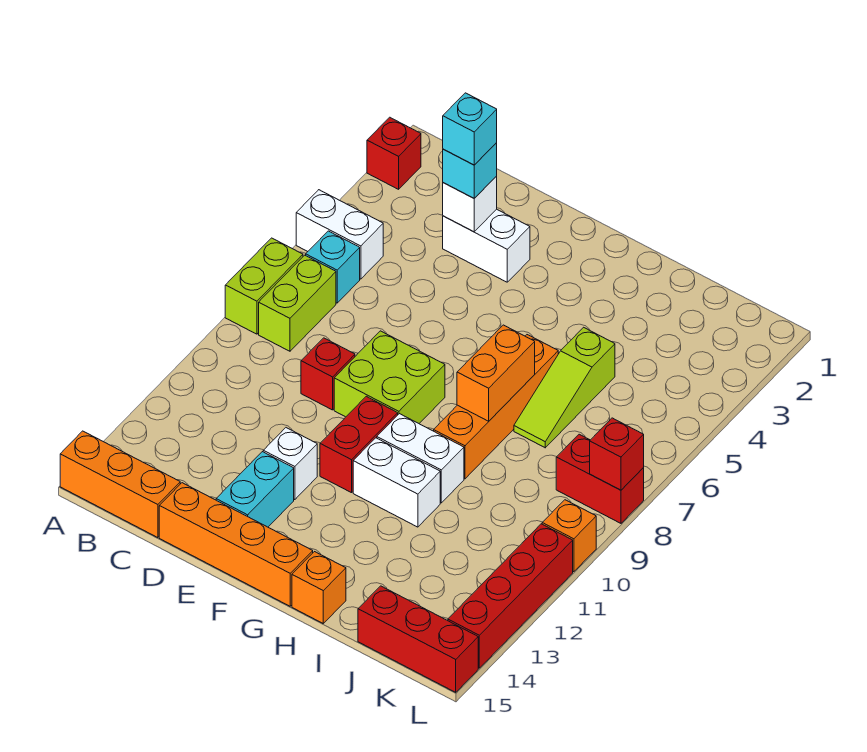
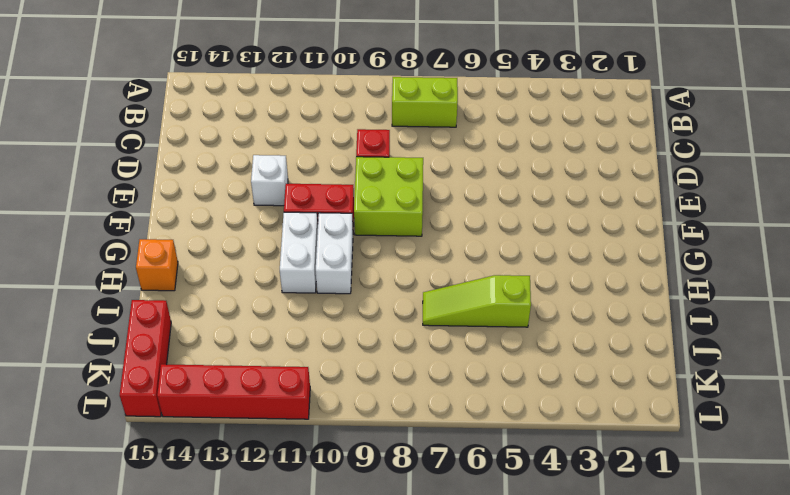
none -> red 1x1 brick [367,117,421,189]
none -> white 1x2 brick [296,190,383,279]
none -> lime 1x2 brick [225,238,303,334]

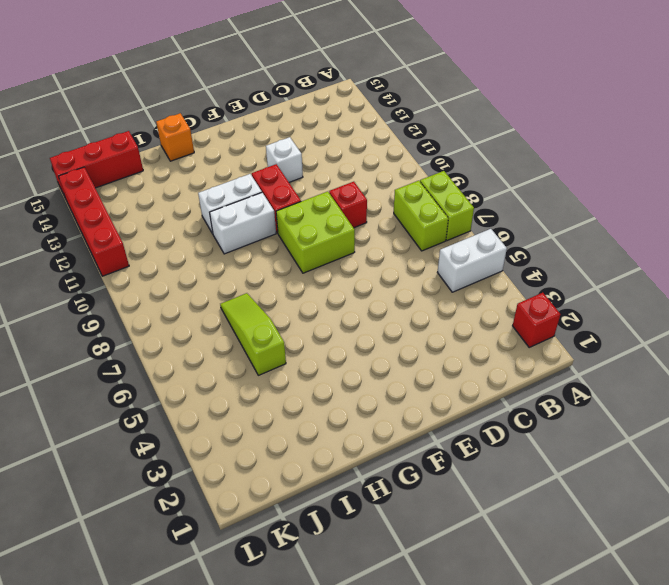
none -> orange 1x3 brick [60,431,180,538]
none -> cyan 1x1 brick [306,231,360,303]
none -> white 1x2 brick [443,209,530,282]

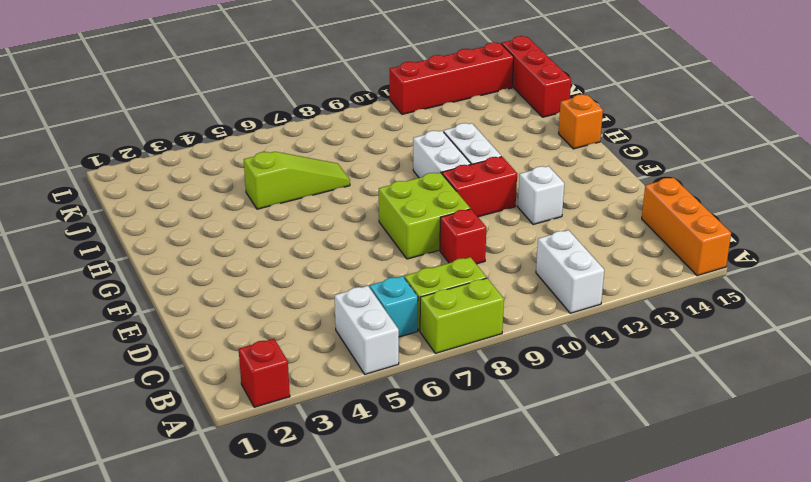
white 1x2 brick [536,230,604,313] -> white 1x2 brick moved to [443,209,530,282]
none -> orange 1x4 brick [159,483,313,606]
none -> cyan 1x2 brick [216,452,294,527]
none -> orange 1x4 brick [434,335,558,479]

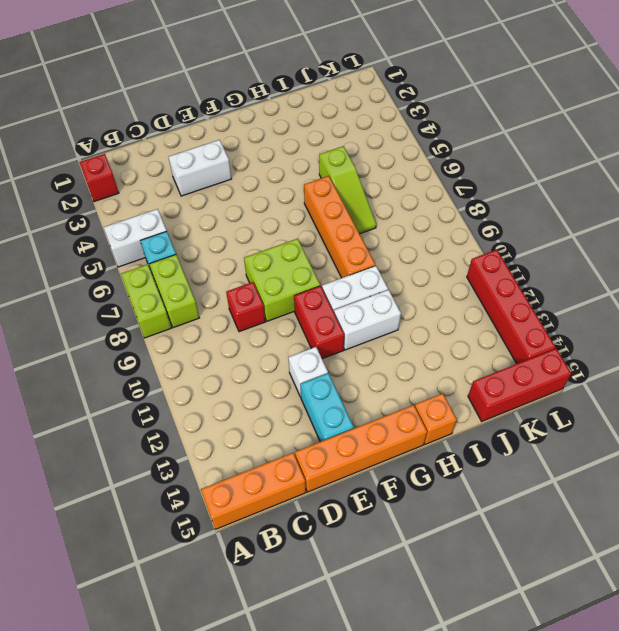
none -> red 1x2 brick [556,434,644,523]
none -> orange 1x1 brick [542,500,596,572]
none -> white 1x1 brick [443,176,497,232]

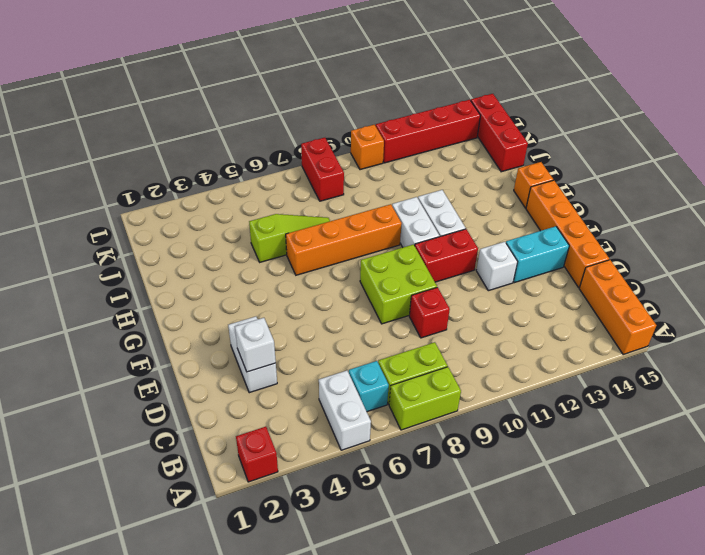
none -> orange 1x2 brick [457,325,535,421]
none -> red 1x1 brick [590,418,644,490]
none -> cyan 1x1 brick [443,143,497,198]

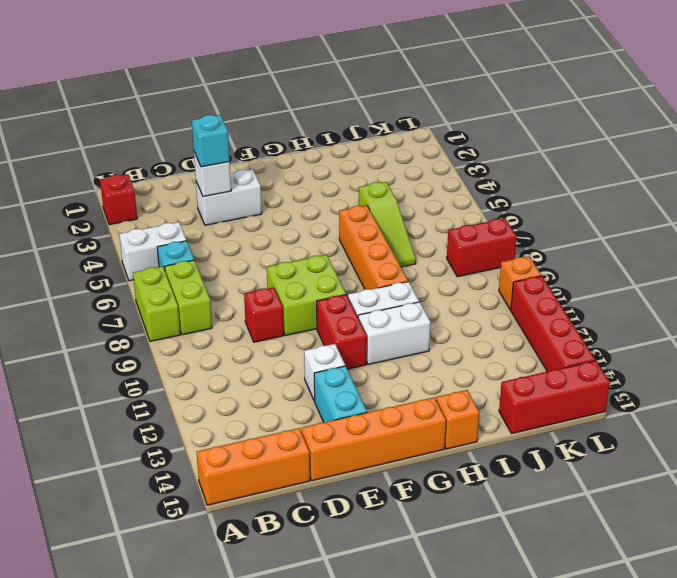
none -> orange 1x2 brick [457,325,535,421]
none -> red 1x1 brick [590,418,644,490]
none -> cyan 1x1 brick [443,93,497,165]

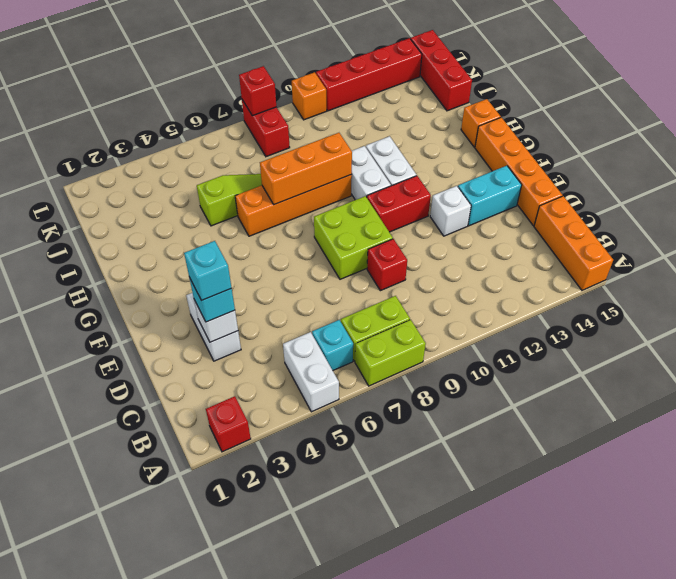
orange 1x3 brick [260,133,352,205] -> orange 1x2 brick [457,325,535,421]

